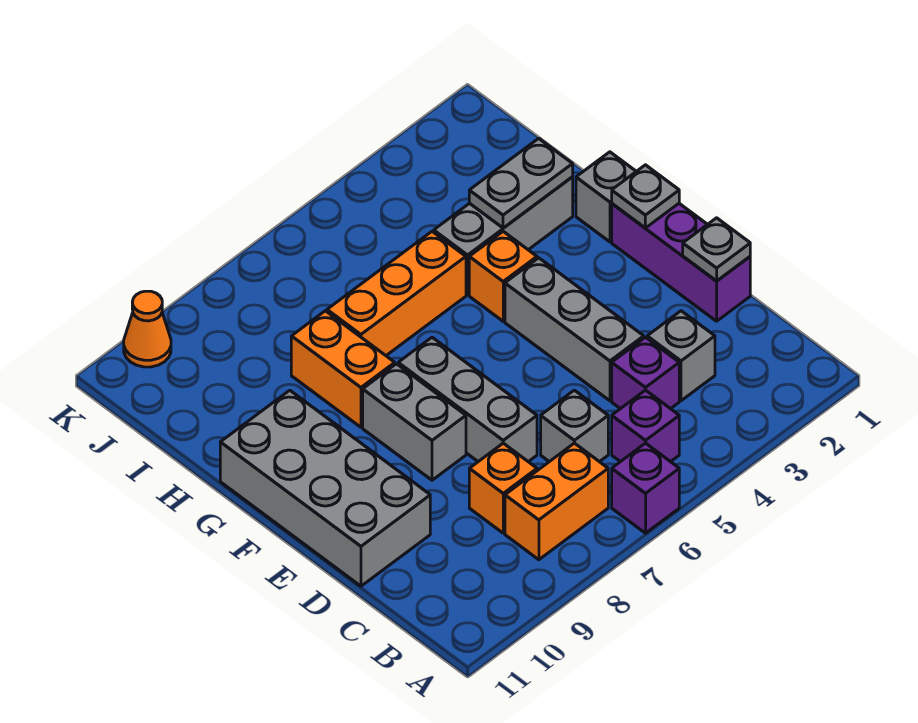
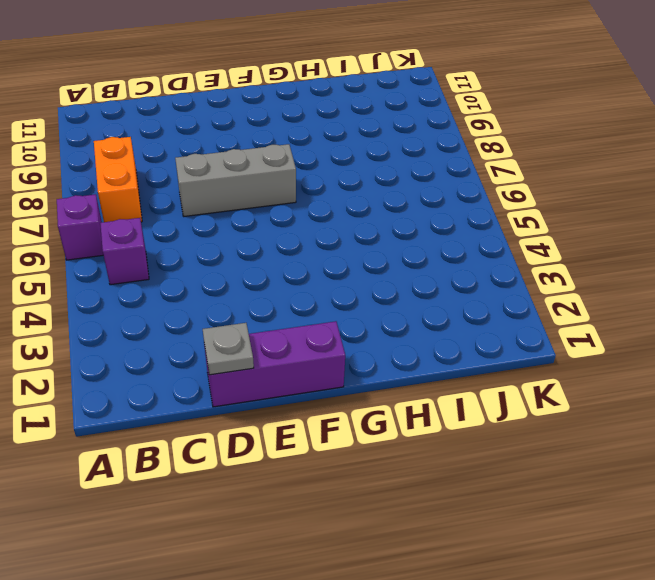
none -> grey 1x1 brick [647,311,715,401]
none -> purple 1x1 brick [612,337,679,409]
none -> grey 1x1 brick [541,390,608,462]

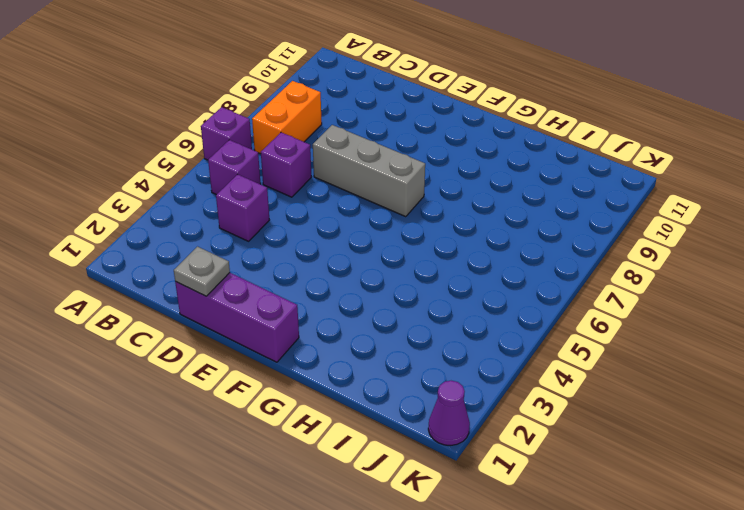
purple 1x1 brick [261,132,311,197] -> grey 1x1 brick [541,390,608,462]
purple 1x1 cone [428,381,470,445] -> none
none -> grey 1x1 brick [647,311,715,401]
none -> orange 1x1 brick [469,443,537,533]
none -> grey 1x3 brick [505,258,644,401]

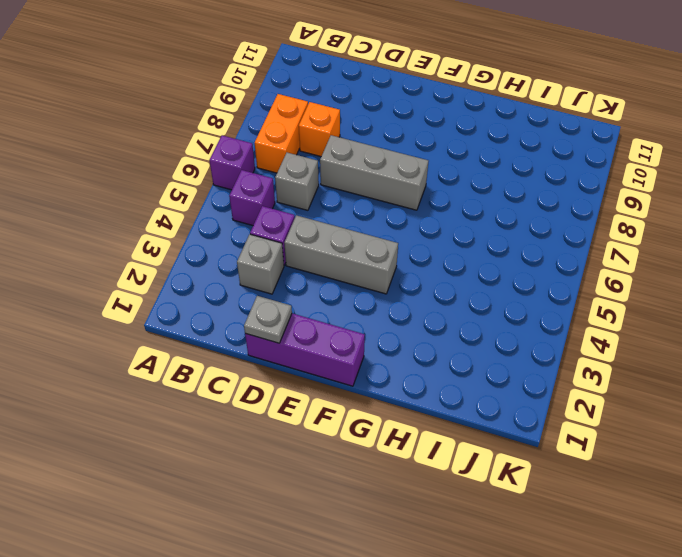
none -> grey 2x4 brick [220,390,430,586]
none -> grey 1x2 brick [363,364,466,480]
none -> grey 1x1 brick [576,152,636,242]

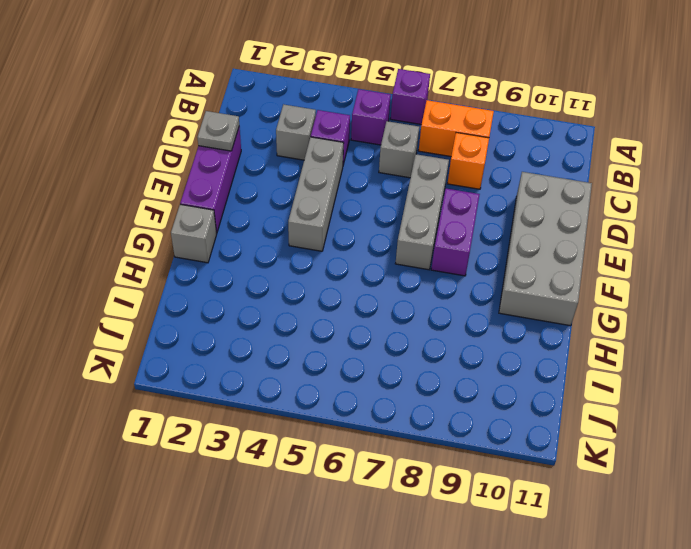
purple 1x2 brick [431,189,480,276] -> grey 1x2 brick [363,364,466,480]
none -> orange 1x1 brick [469,231,537,321]
none -> orange 1x2 brick [291,311,395,427]
none -> grey 1x3 brick [434,177,573,295]

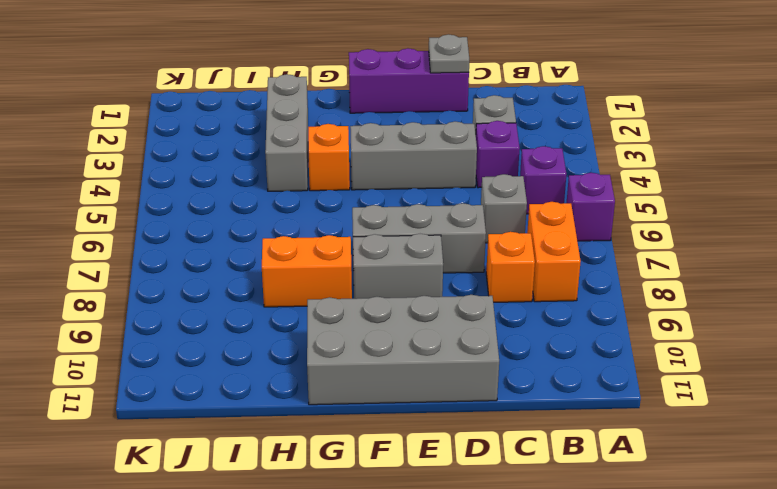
none -> grey 1x1 brick [576,152,636,242]
none -> orange 1x3 brick [327,232,466,355]
none -> orange 1x1 cone [124,291,171,367]

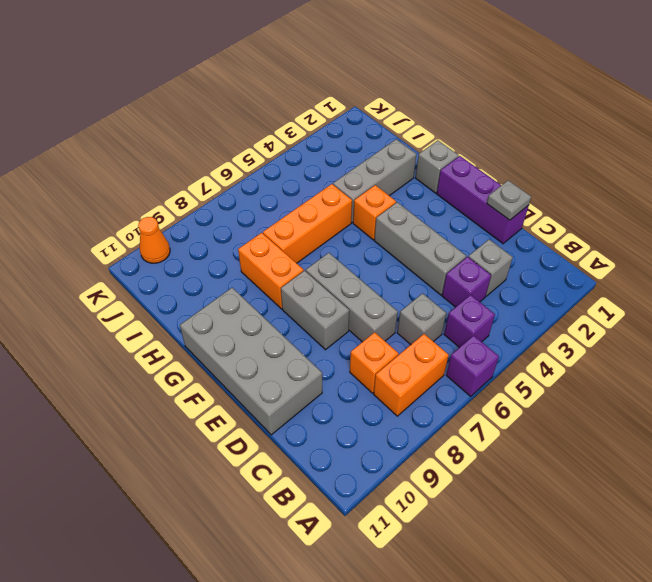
none -> grey 1x1 plate [612,165,679,228]
none -> grey 1x2 plate [469,138,573,228]

